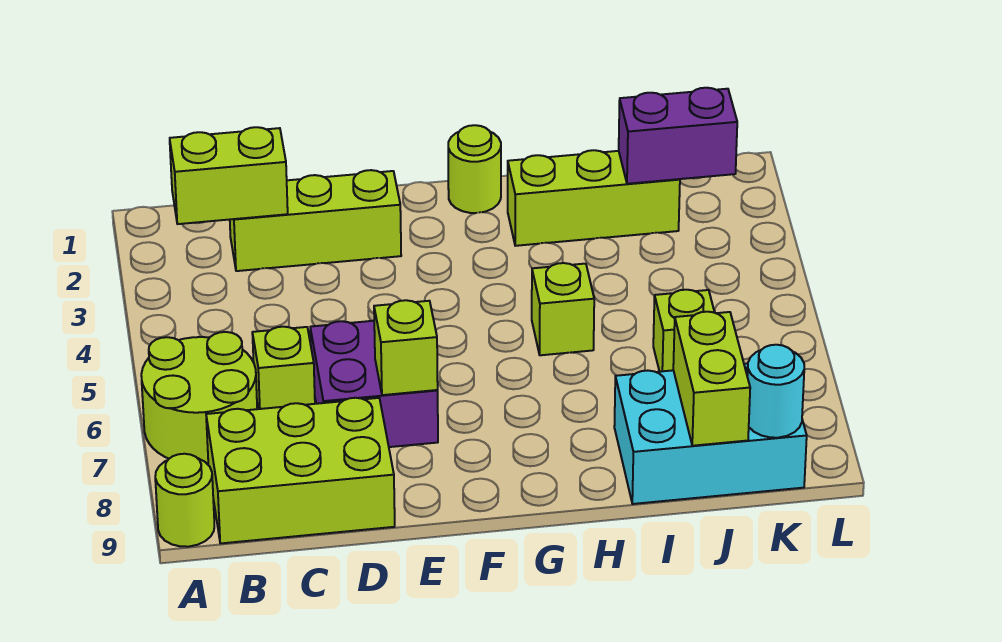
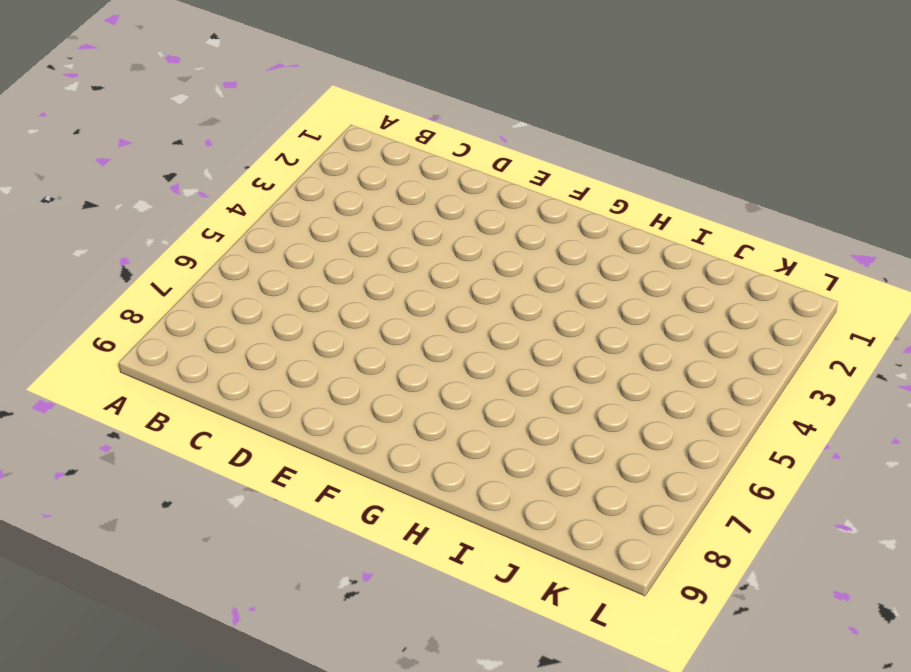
none -> lime 2x2 round brick [141,332,257,464]
none -> lime 1x1 round brick [155,454,214,547]
none -> lime 2x3 brick [206,398,395,543]

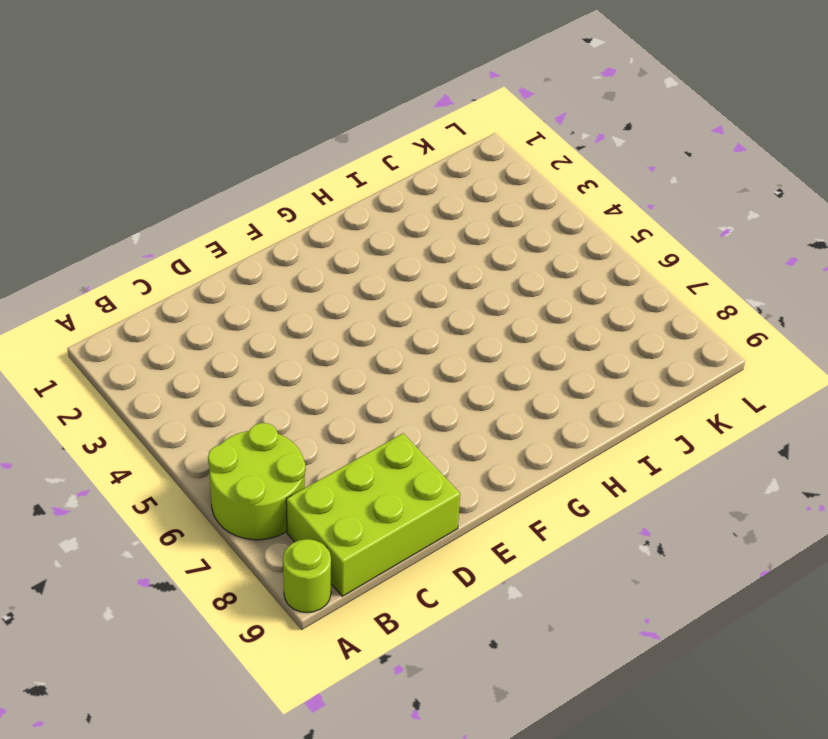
none -> lime 1x3 brick [230,170,401,271]
none -> lime 1x1 brick [252,327,315,409]
none -> purple 2x2 brick [310,321,438,447]

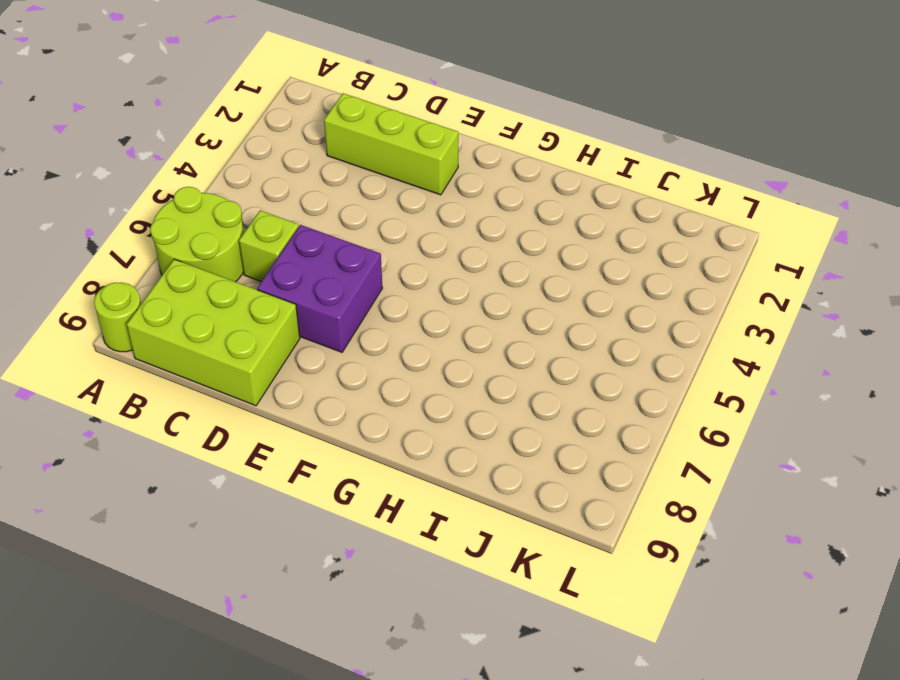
none -> lime 1x1 round brick [448,125,501,213]
none -> lime 1x3 brick [508,150,680,246]
none -> lime 1x1 brick [532,263,594,355]

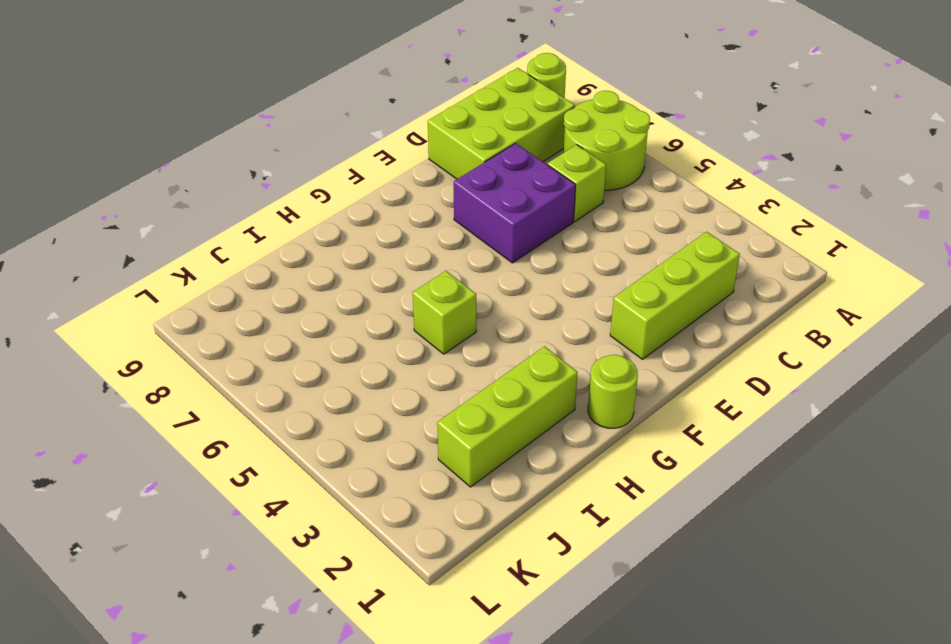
none -> cyan 2x3 brick [614,363,807,504]
none -> lime 1x1 brick [653,290,715,372]
none -> lime 1x2 brick [170,127,288,224]

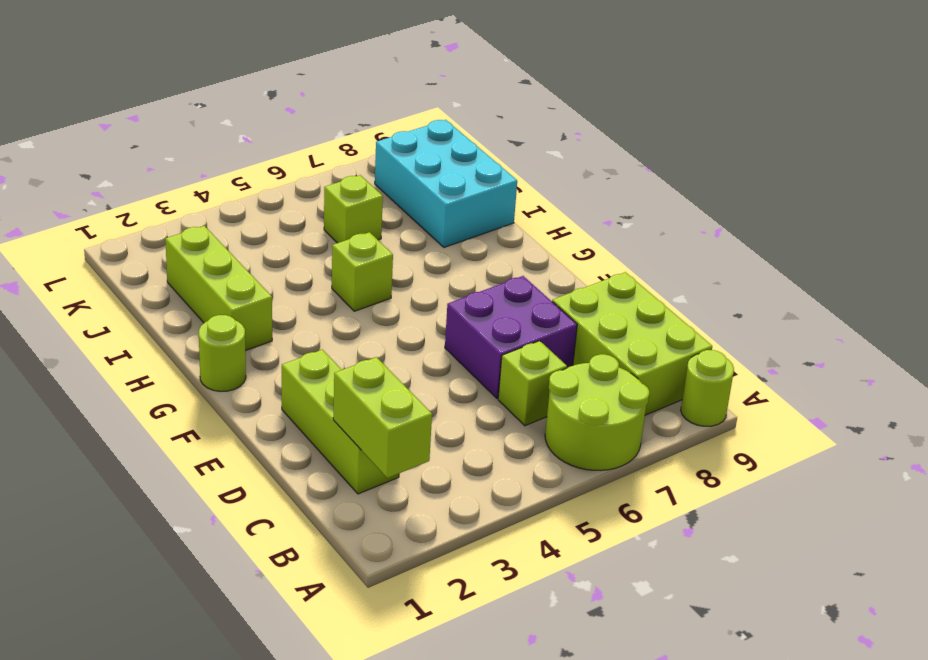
none -> lime 1x1 brick [374,300,438,395]
none -> purple 1x2 brick [619,88,737,184]
none -> lime 1x2 brick [673,312,750,446]

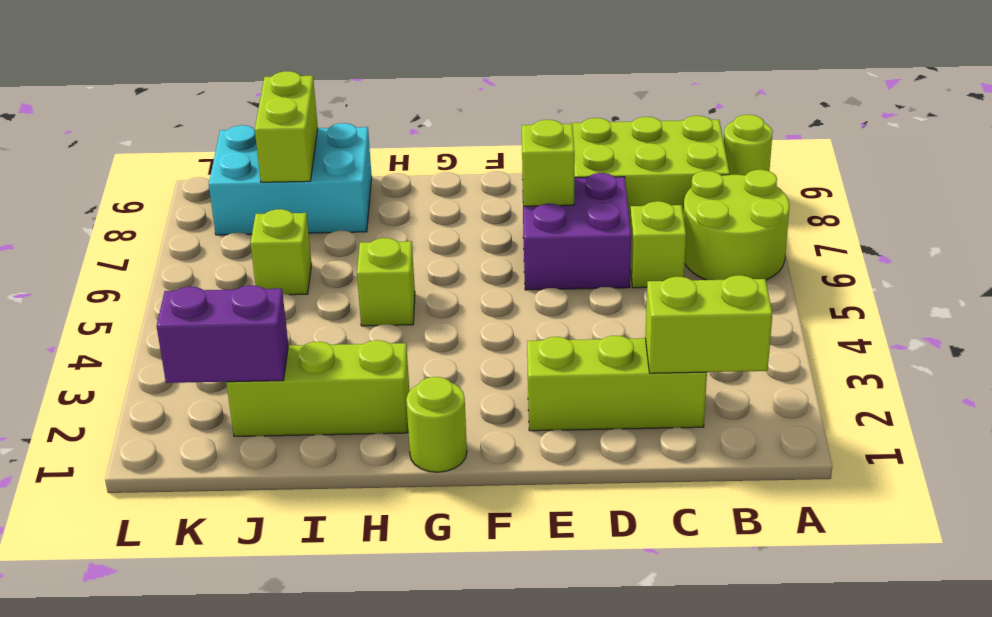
none -> cyan 1x1 round brick [747,345,804,438]

